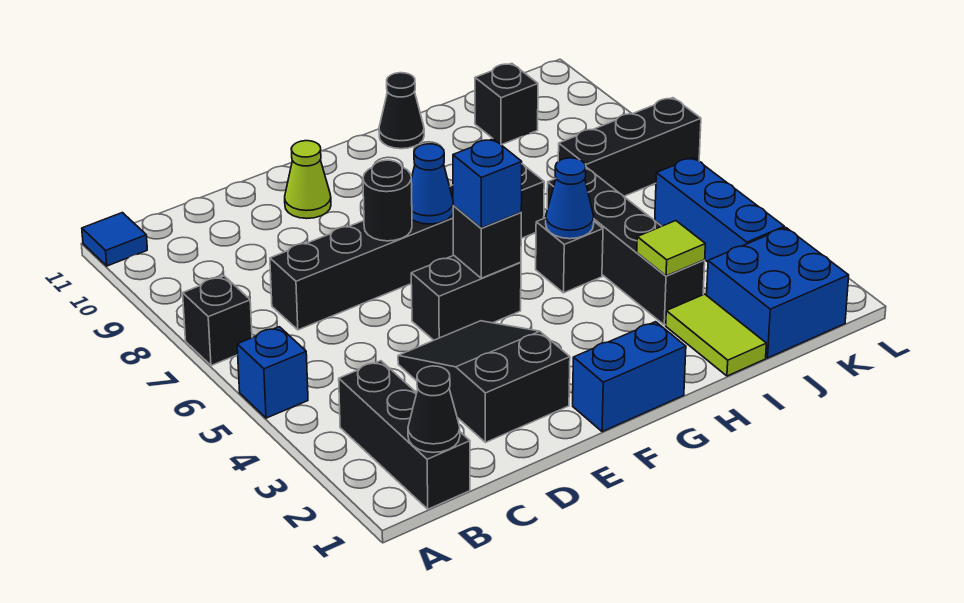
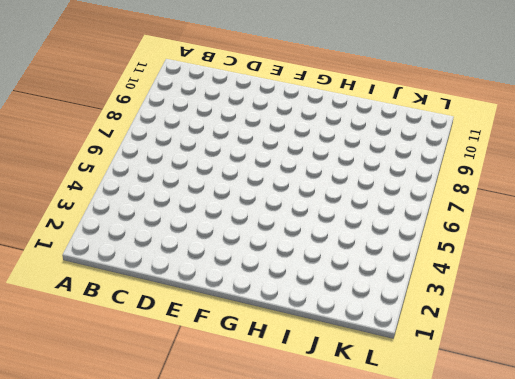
none -> blue 1x1 brick [237,327,308,418]
none -> black 1x1 brick [183,276,252,366]
none -> blue 1x1 tile [82,213,147,266]

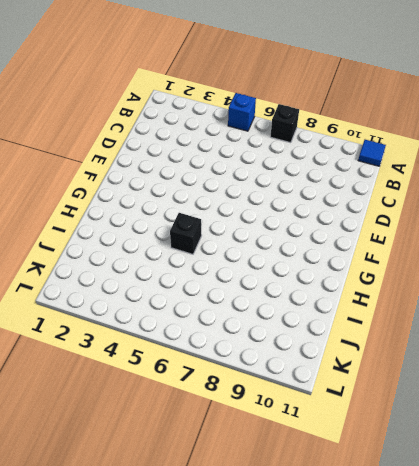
none -> black 1x3 brick [339,361,470,509]
none -> black 1x6 brick [270,164,544,330]
none -> black 2x3 slope [398,321,570,442]

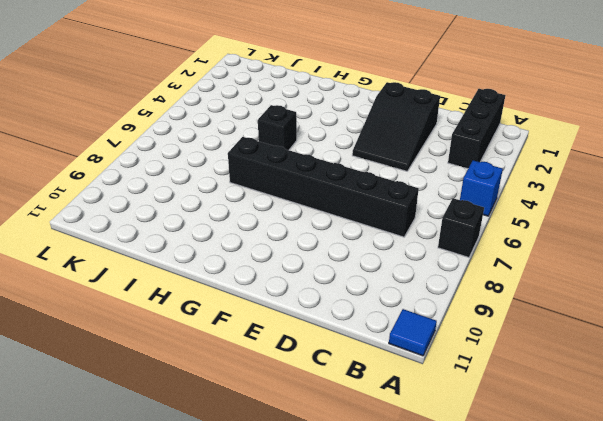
none -> black 1x2 brick [411,255,521,340]
none -> lime 1x1 cone [285,141,331,219]
none -> blue 1x2 brick [573,322,686,432]

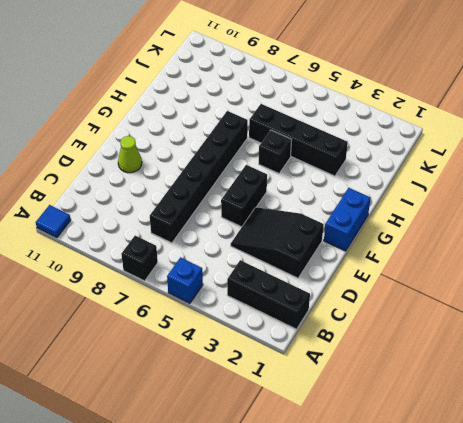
none -> black 1x1 cone [379,73,424,149]
none -> lime 1x2 tile [666,294,766,376]
none -> blue 2x2 brick [707,228,849,358]

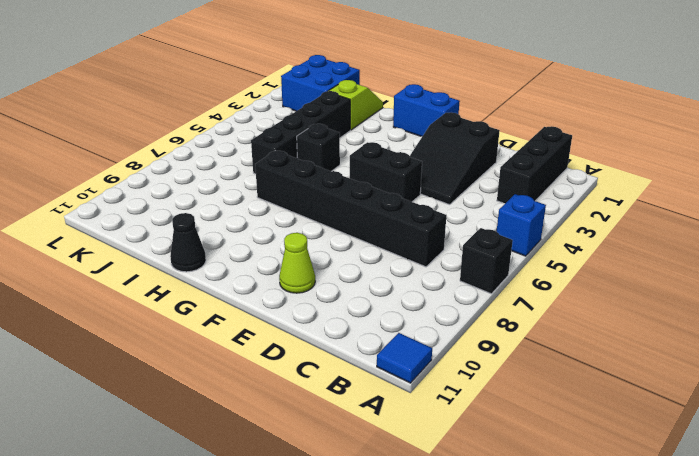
lime 1x2 slope [329,80,383,130] -> lime 1x2 tile [666,294,766,376]
none -> black 1x3 brick [558,98,701,196]
none -> black 1x1 brick [475,63,538,145]
none -> blue 1x3 brick [655,158,784,262]

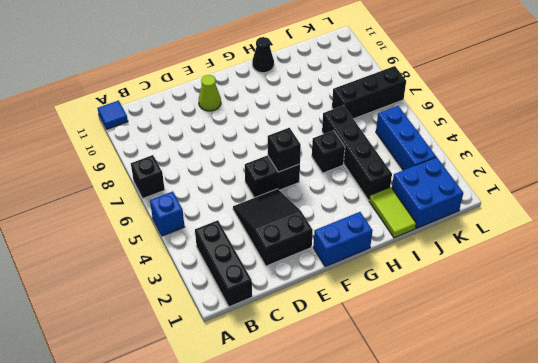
none -> black 1x6 brick [270,164,544,330]
none -> black 1x1 brick [475,63,538,145]
none -> black 1x1 cone [408,366,460,452]

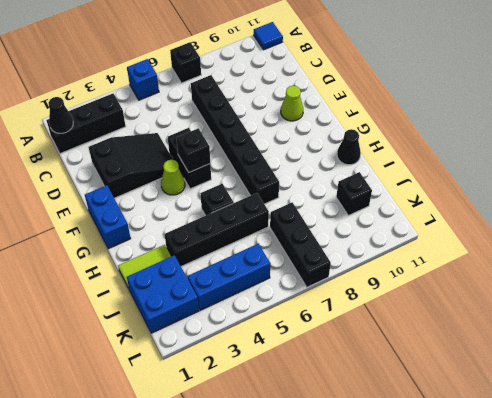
lime 1x1 cone [161,160,185,195] -> none
none -> black 1x1 round brick [363,160,412,241]
none -> blue 1x1 cone [411,144,453,224]
none -> blue 1x1 cone [546,158,594,239]

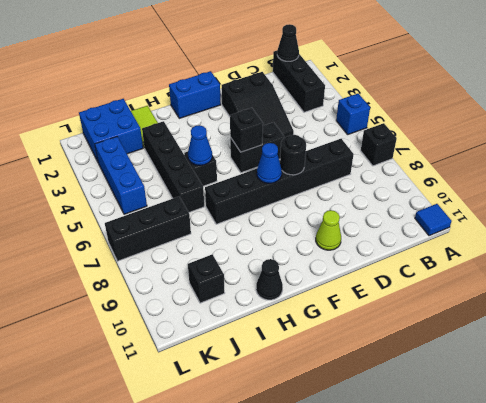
none -> lime 1x1 tile [637,221,705,276]
none -> blue 1x1 brick [453,139,522,228]

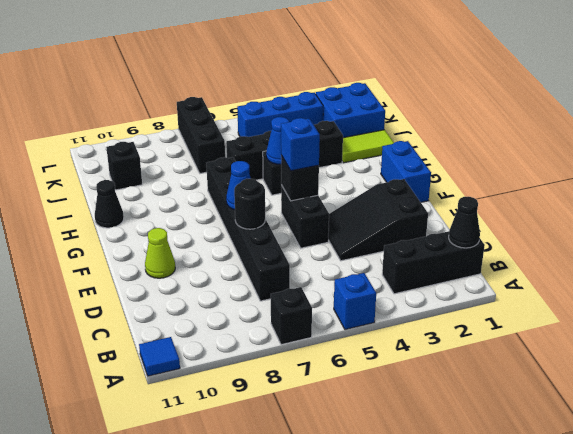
none -> lime 1x1 tile [637,221,705,276]

